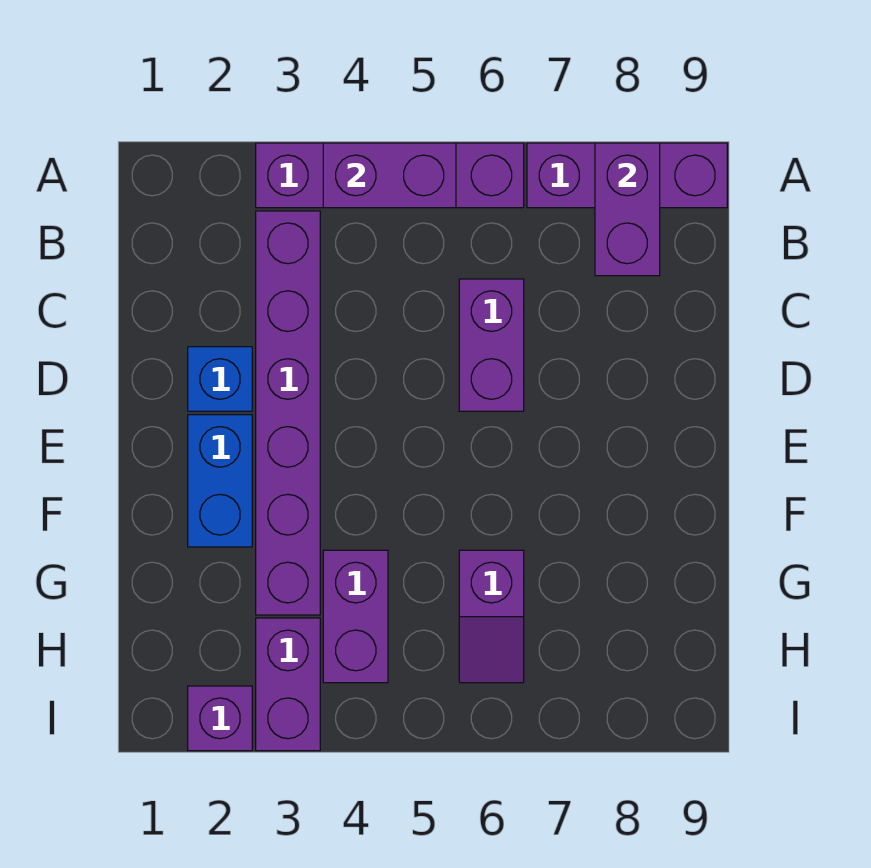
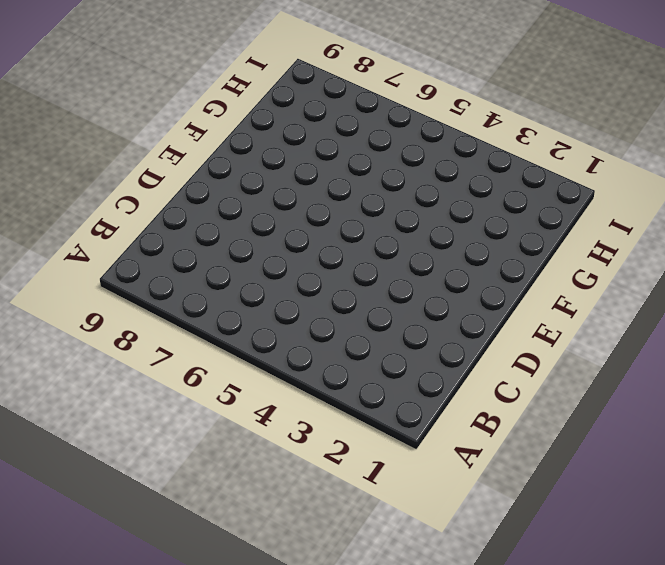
none -> purple 1x4 brick [256,143,524,208]
none -> purple 1x3 brick [527,143,727,208]
none -> purple 1x6 brick [256,211,320,615]

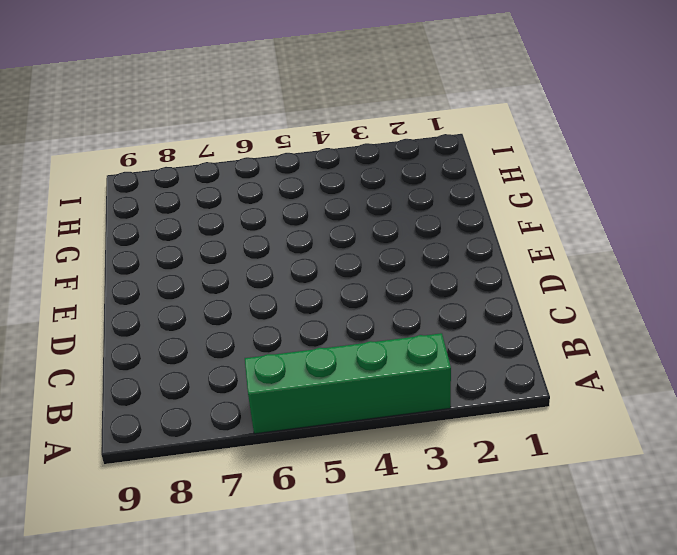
green 1x4 brick [245,333,451,434] -> purple 1x4 brick [256,143,524,208]
none -> purple 1x3 brick [527,143,727,208]
none -> purple 1x6 brick [256,211,320,615]
none -> purple 1x2 brick [459,279,524,411]

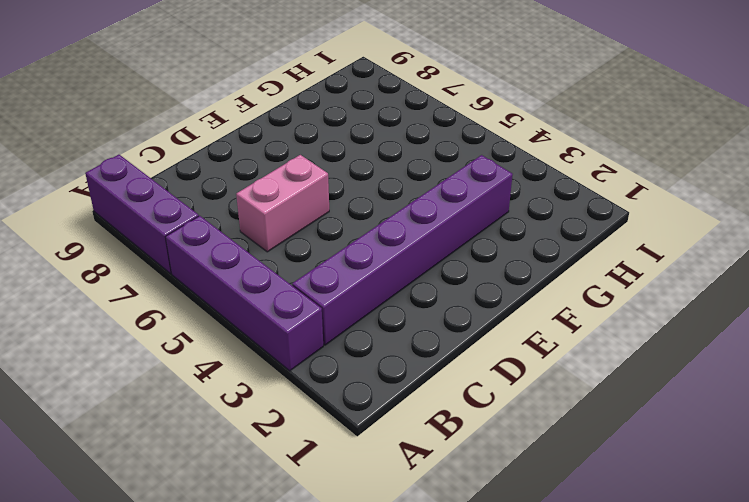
pink 1x2 brick [236,155,329,252] -> purple 1x2 brick [459,279,524,411]
none -> blue 1x1 brick [188,347,252,411]
none -> blue 1x2 brick [188,415,252,547]
none -> purple 1x2 brick [323,550,388,683]

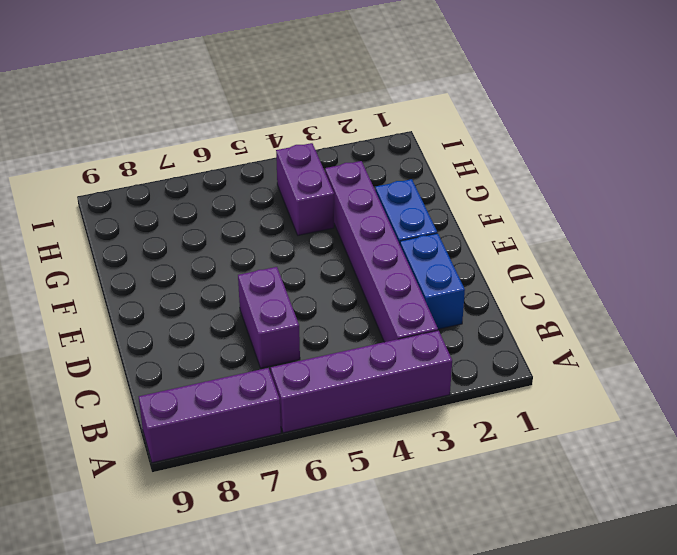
blue 1x2 brick [400,233,465,329] -> blue 1x1 brick [188,347,252,411]
none -> purple 1x2 slope [459,550,524,683]
none -> purple 1x2 brick [256,618,320,751]
none -> purple 1x1 brick [188,686,252,751]

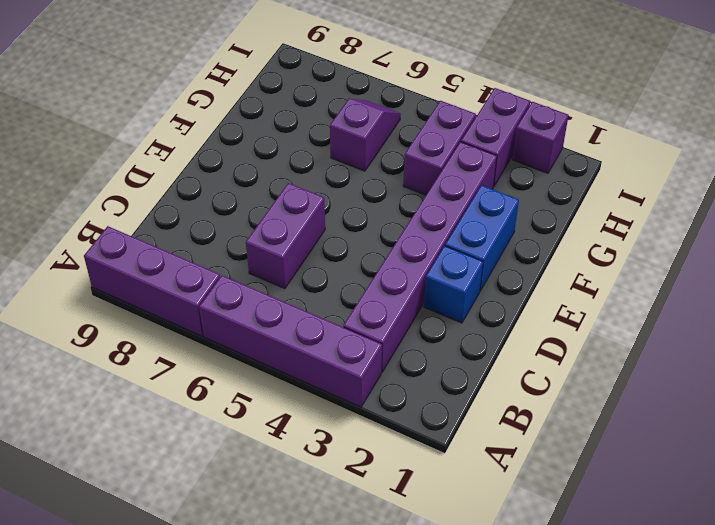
none -> purple 1x2 brick [323,143,456,208]
none -> purple 1x2 brick [595,143,660,276]

